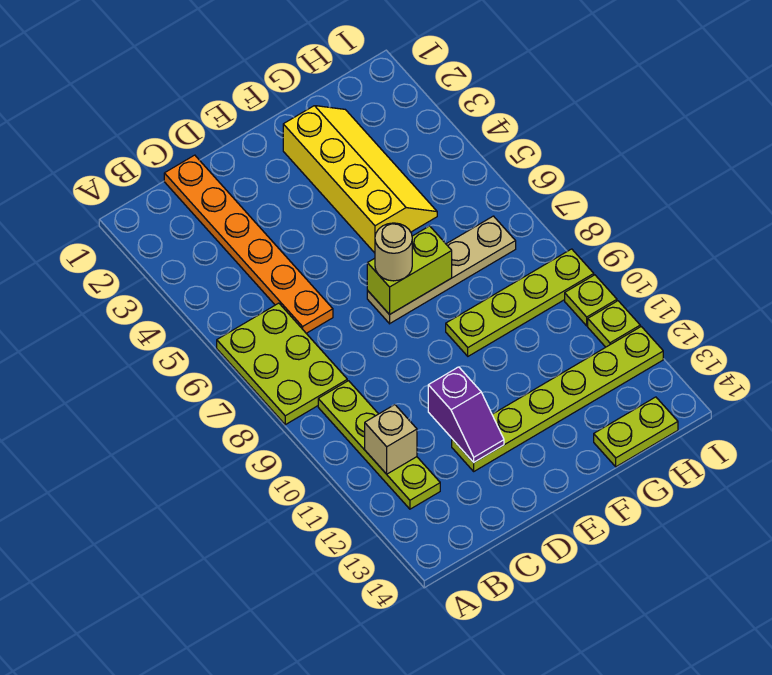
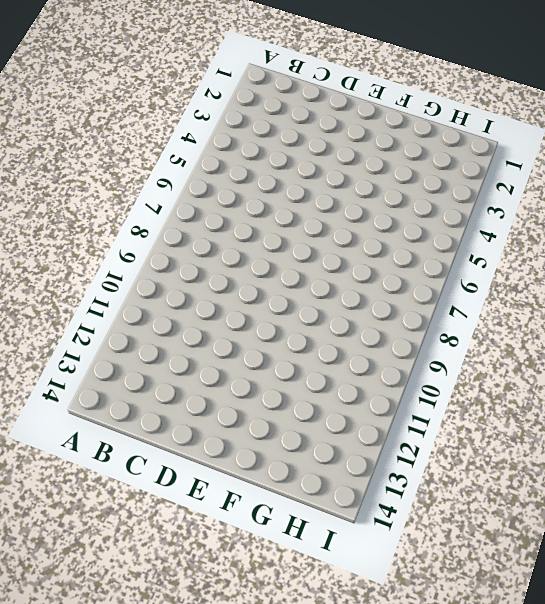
none -> lime 2x3 plate [217,303,347,425]
none -> lime 1x4 plate [318,381,440,509]
none -> orange 1x6 plate [164,155,333,333]

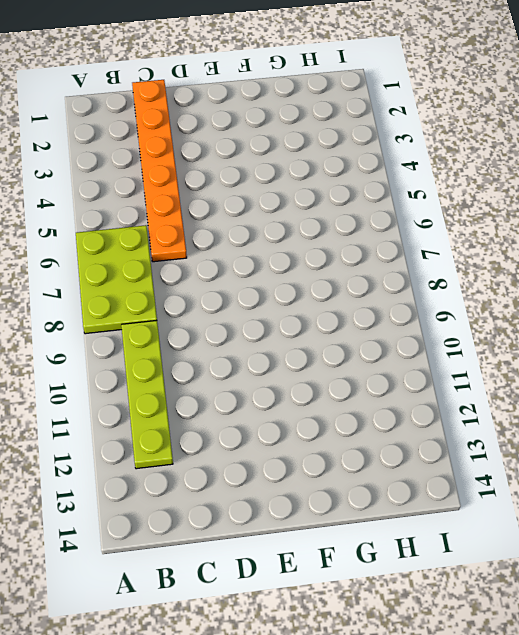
none -> lime 1x6 plate [452,327,663,471]
none -> tan 1x4 plate [367,216,516,324]
none -> yellow 2x4 slope [283,106,437,253]

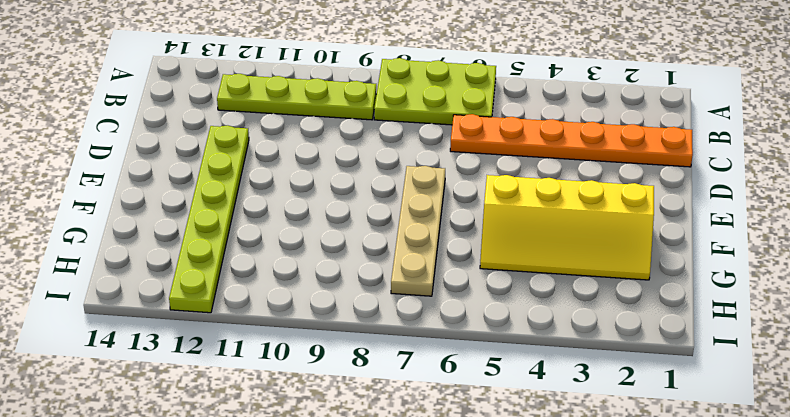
none -> lime 1x4 plate [446,249,594,356]
none -> lime 1x2 plate [594,397,678,467]
none -> lime 1x1 plate [565,275,617,326]

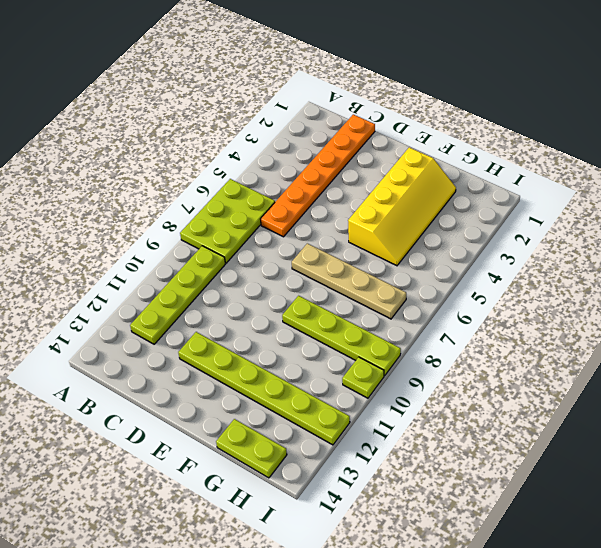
none -> lime 1x1 plate [588,301,640,347]
none -> tan 1x1 brick [365,405,417,474]
none -> purple 1x2 slope [428,367,504,462]

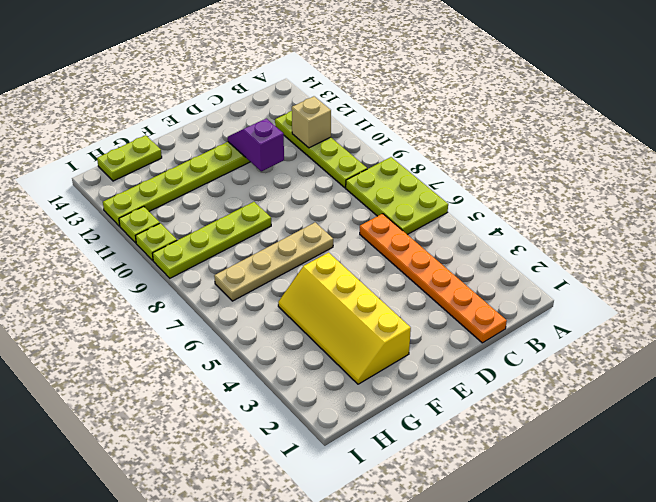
none -> lime 1x2 brick [367,226,452,315]
none -> tan 1x1 round brick [375,223,412,281]

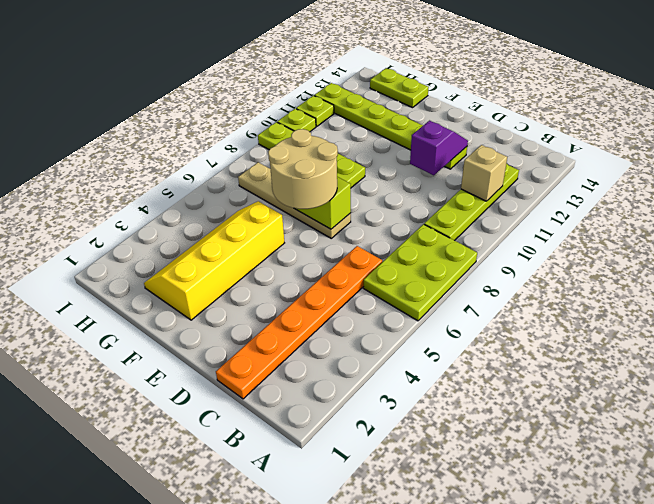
tan 2x2 round brick [268,129,338,209] -> tan 1x1 round brick [375,223,412,281]

